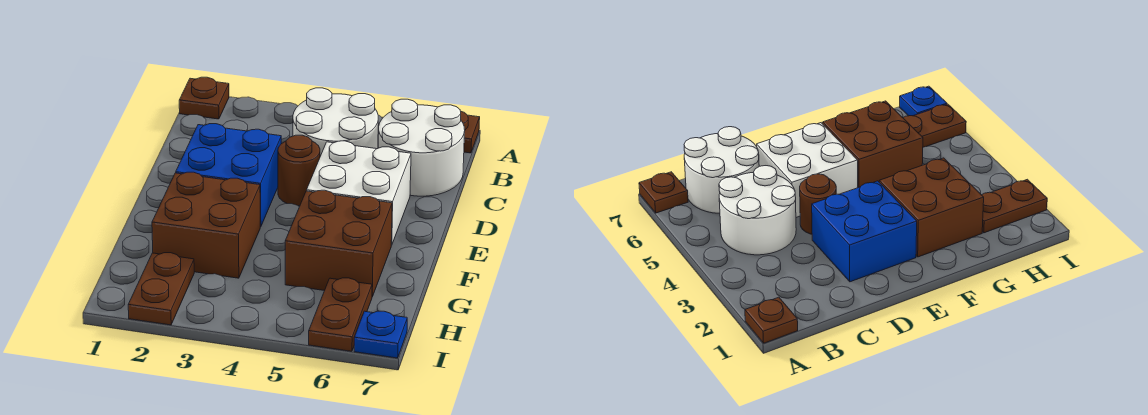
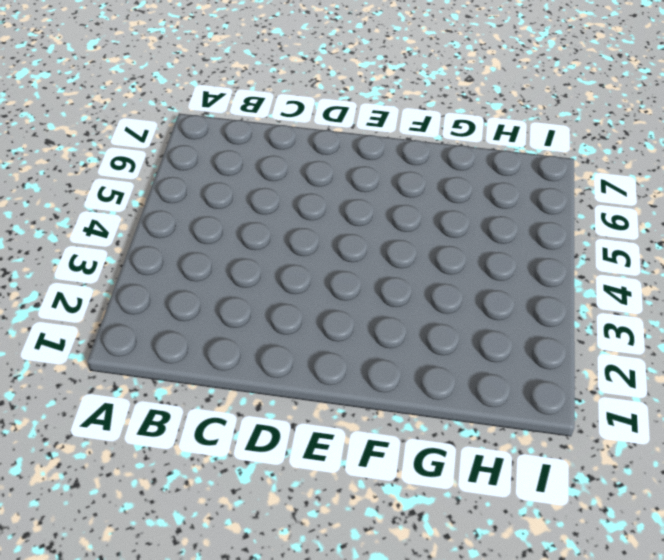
none -> brown 1x1 plate [179,77,229,119]
none -> brown 1x1 plate [461,112,480,153]
none -> white 2x2 round brick [293,88,378,156]

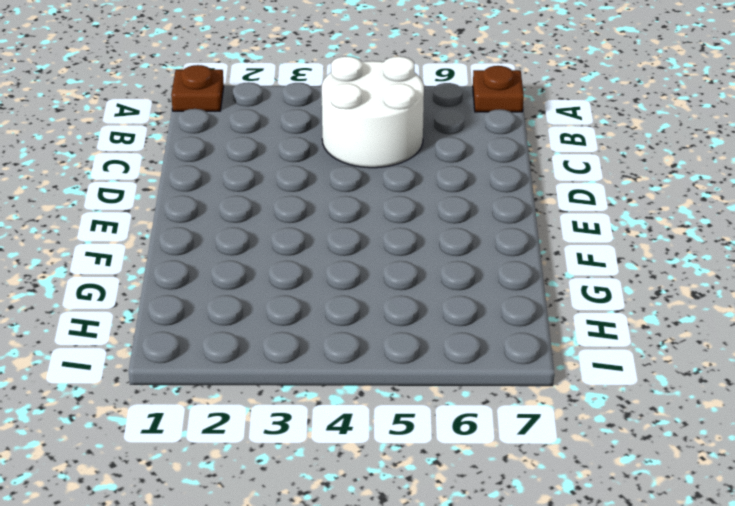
none -> white 2x2 round brick [378,99,465,196]
none -> blue 2x2 brick [176,124,281,227]
none -> brown 1x1 round brick [278,135,320,206]

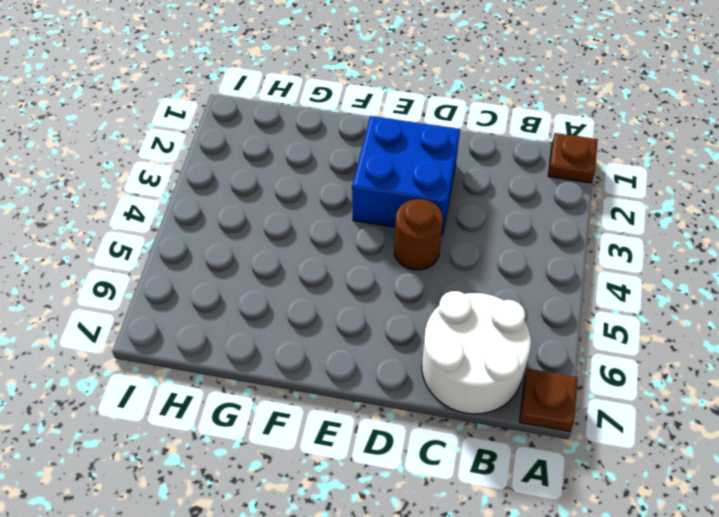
none -> white 2x2 round brick [293,88,378,156]
none -> white 2x2 brick [307,141,411,245]
none -> brown 2x2 brick [152,172,260,278]

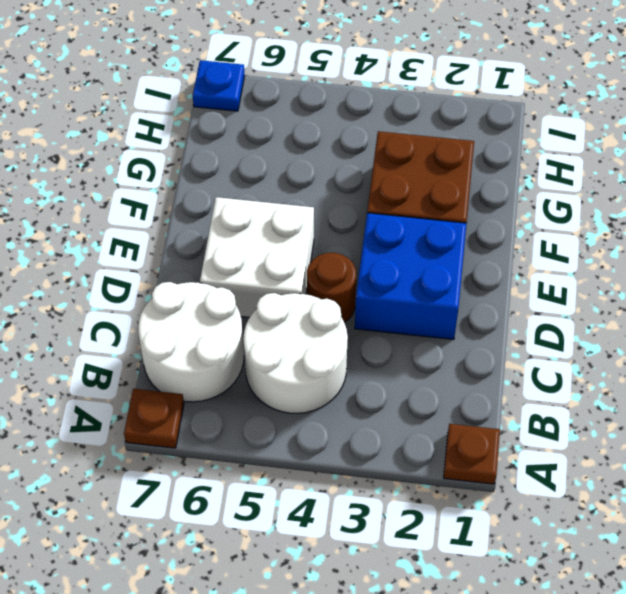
none -> brown 2x2 brick [285,190,392,297]
none -> brown 1x2 plate [128,253,194,325]
none -> brown 1x2 plate [309,278,372,351]

